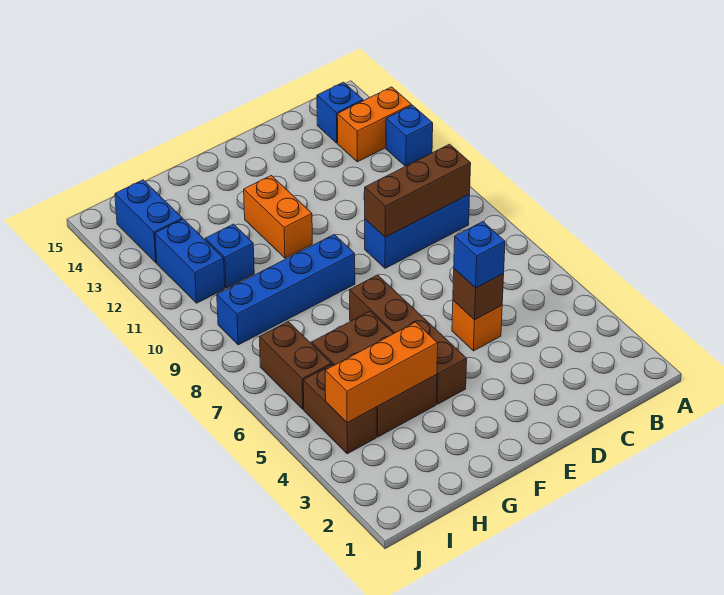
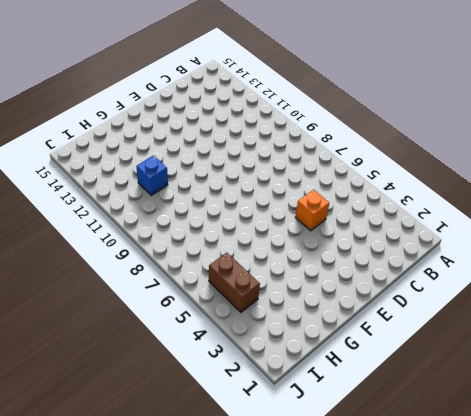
none -> blue 1x1 brick [386,105,433,166]
none -> orange 1x2 brick [337,87,412,162]
none -> blue 1x3 brick [365,195,470,268]

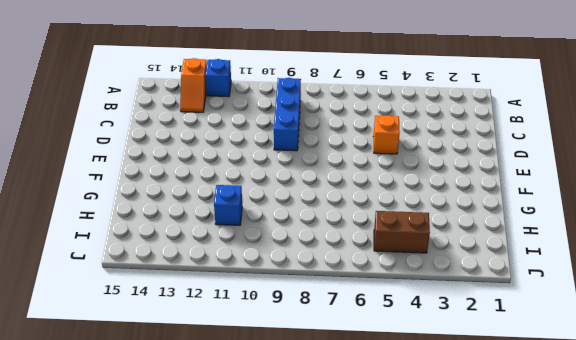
orange 1x2 slope [180,58,207,112] -> orange 1x2 brick [337,87,412,162]
none -> blue 1x1 brick [317,82,363,143]
none -> brown 1x4 brick [350,275,467,404]
none -> blue 1x4 brick [217,235,355,345]

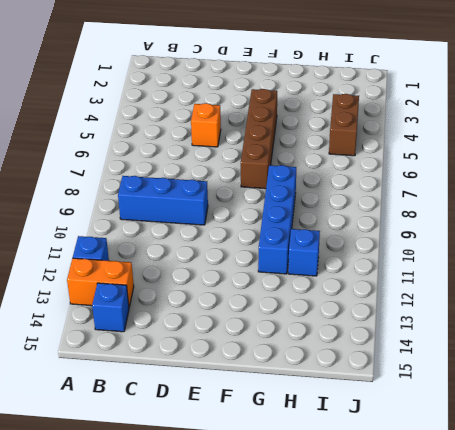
blue 1x4 brick [258,165,296,274] -> blue 1x4 brick turned to [217,235,355,345]
none -> orange 1x2 brick [244,175,312,258]
none -> brown 2x3 brick [312,311,437,437]
none -> brown 1x2 brick [260,322,331,409]

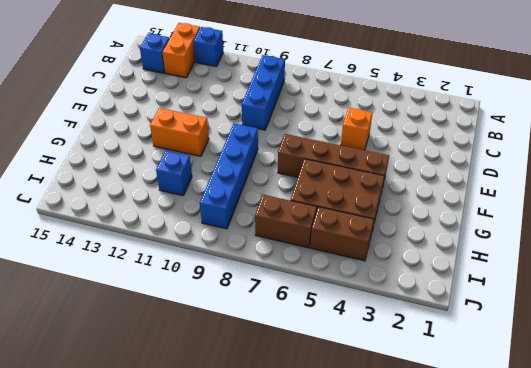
none -> blue 1x2 brick [155,219,225,303]
none -> blue 1x2 brick [115,180,182,263]
none -> brown 1x3 brick [365,144,471,237]

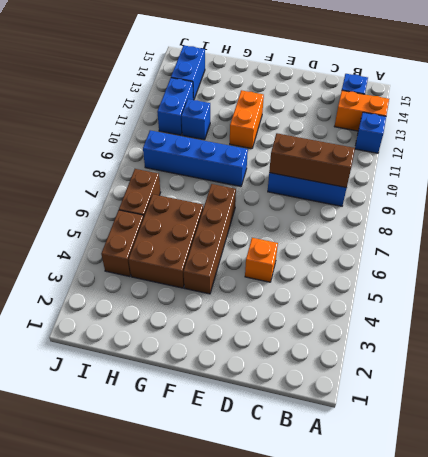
none -> brown 1x1 brick [453,269,504,320]
none -> orange 1x3 brick [325,322,438,423]
none -> blue 1x1 brick [454,222,505,288]

